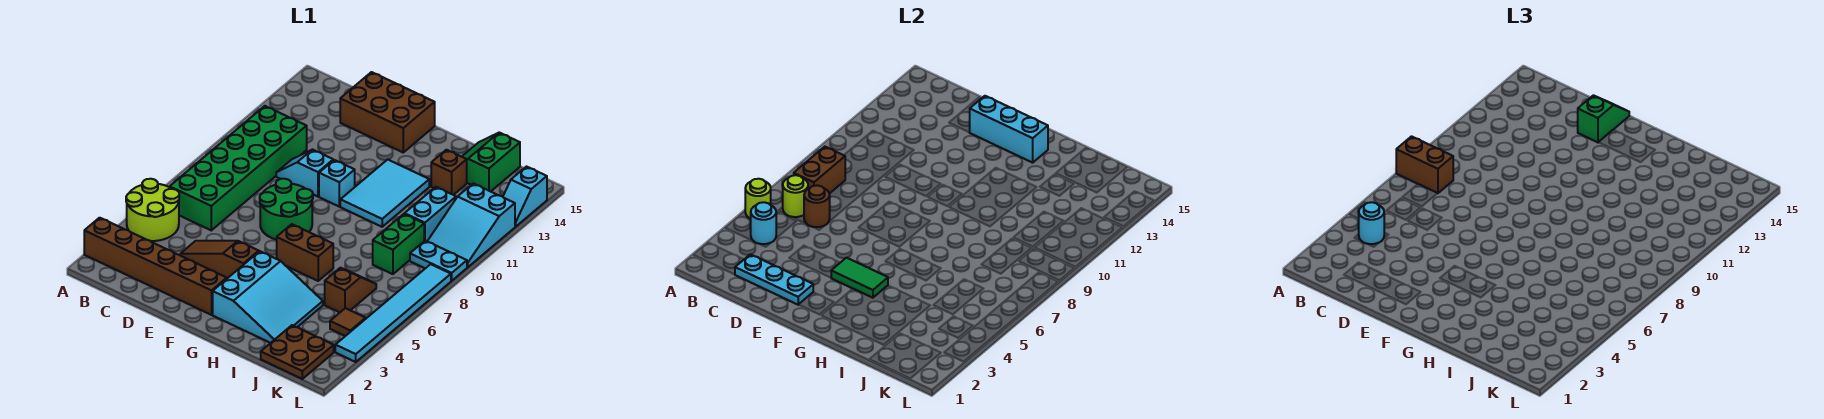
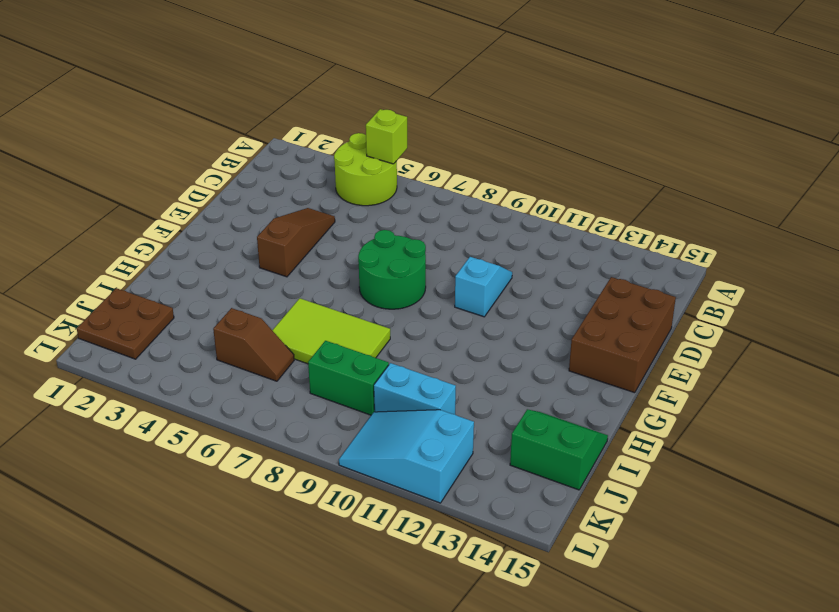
lime 1x1 brick [366,109,407,164] -> lime 1x1 round brick [745,179,771,219]
lime 2x3 tile [272,298,390,364] -> brown 1x2 brick [277,224,333,281]
none -> brown 1x6 brick [84,218,227,315]
none -> green 2x6 brick [170,106,307,230]
none -> cyan 1x1 brick [319,160,355,207]
none -> cyan 3x3 slope [213,251,323,343]

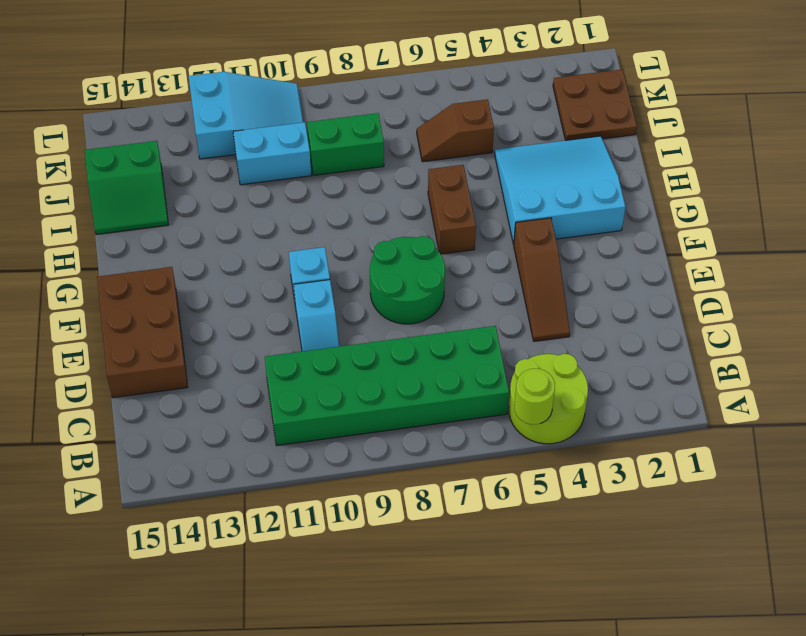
none -> brown 1x6 brick [84,218,227,315]
none -> cyan 2x3 tile [340,160,429,227]
none -> brown 1x1 brick [431,150,467,195]
none -> brown 1x1 tile [330,308,366,336]

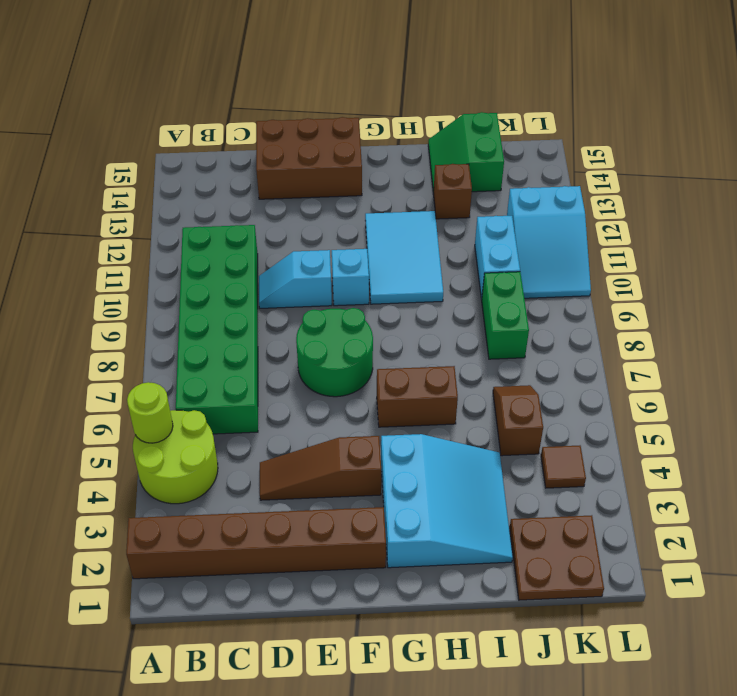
none -> cyan 1x2 plate [410,241,467,281]
none -> cyan 1x6 tile [335,264,451,362]
none -> cyan 1x2 slope [503,167,547,227]
none -> cyan 1x1 round brick [751,202,776,244]

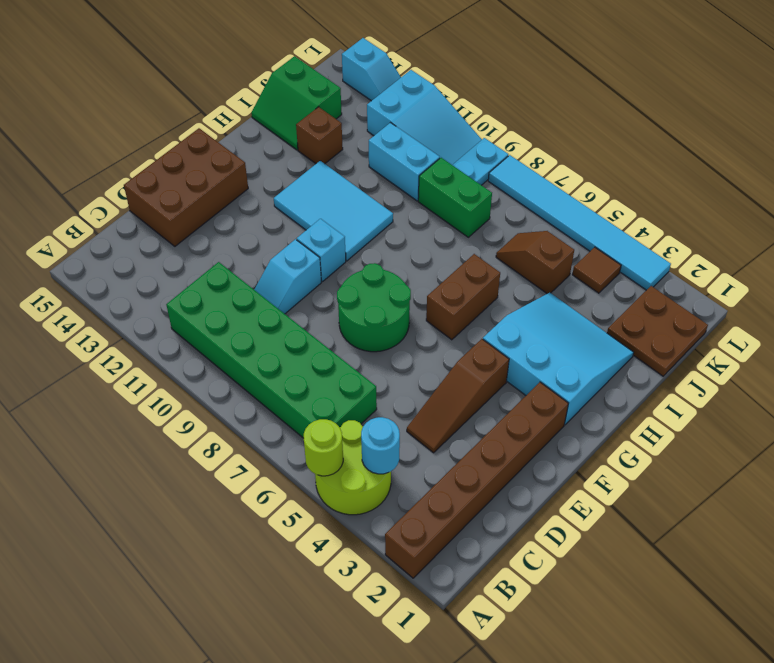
none -> lime 1x1 round brick [783,175,808,217]
none -> brown 1x2 brick [794,147,845,194]
none -> cyan 1x3 plate [735,254,813,305]
none -> brown 1x1 round brick [804,185,830,227]

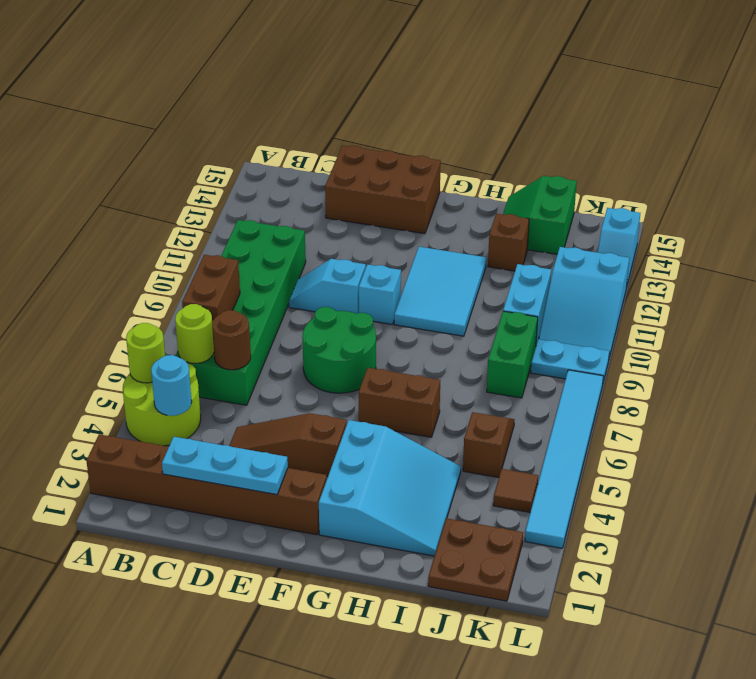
none -> cyan 1x3 brick [969,96,1048,163]
none -> green 1x2 tile [831,258,888,298]
none -> brown 1x2 brick [1396,136,1453,193]
none -> cyan 1x1 round brick [1359,202,1384,244]

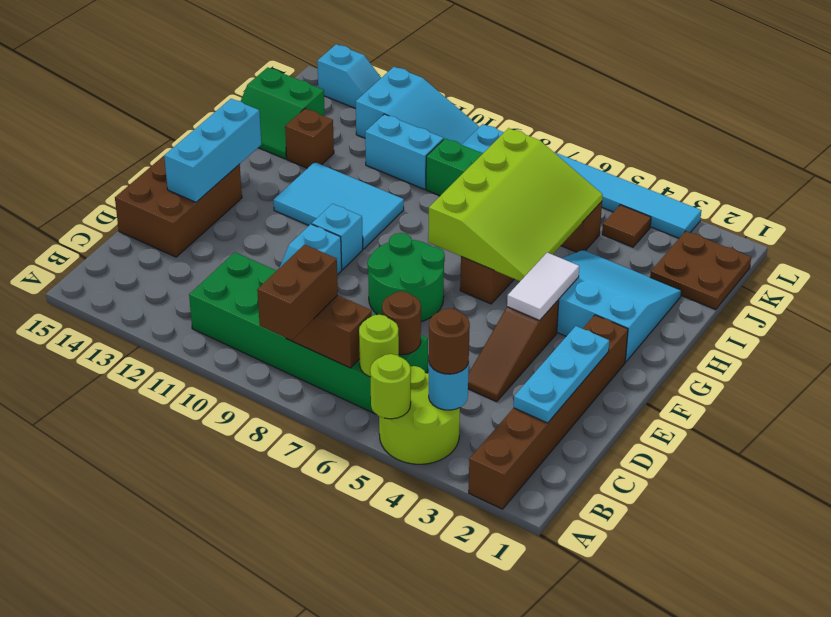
brown 1x1 round brick [429,308,470,374] -> cyan 1x1 round brick [1359,202,1384,244]
white 1x2 tile [507,253,579,320] -> green 1x2 tile [831,258,888,298]
lime 3x4 slope [428,128,603,281] -> none
none -> green 1x2 slope [1578,95,1629,142]

